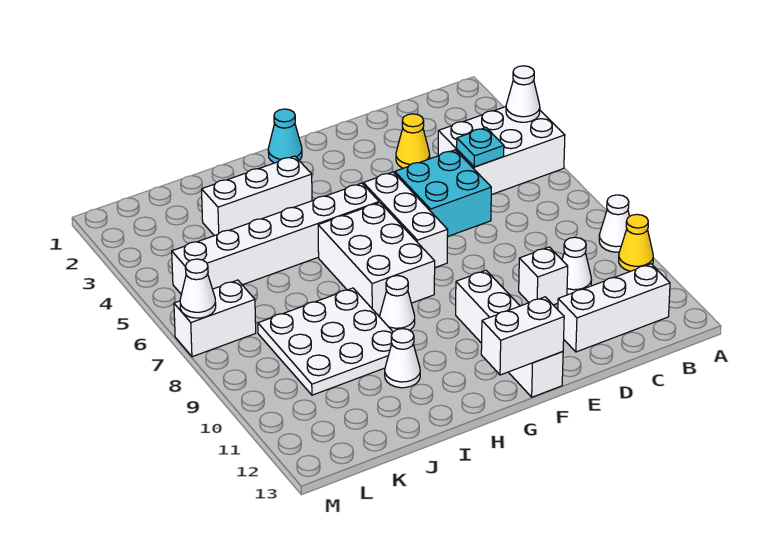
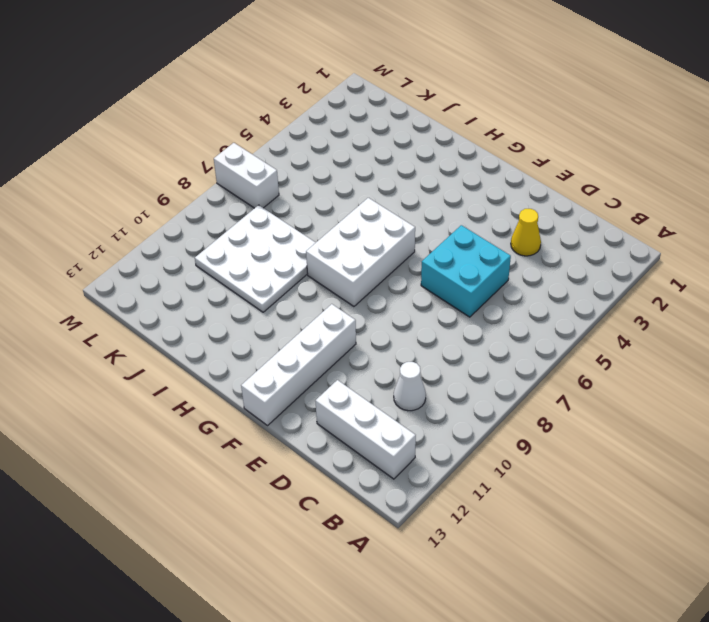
none -> white 2x3 brick [438,107,565,195]
none -> white 1x1 cone [599,195,630,252]
none -> yellow 1x1 cone [619,214,653,271]

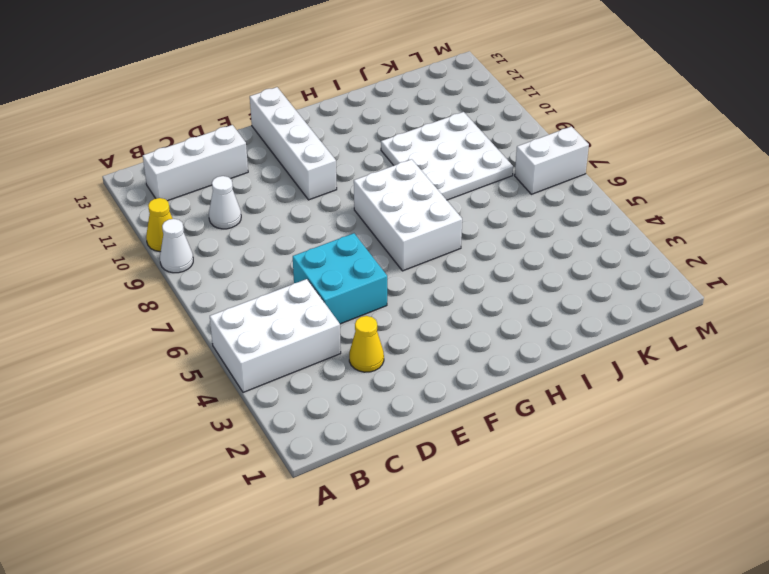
none -> white 1x1 brick [519,247,568,305]
none -> white 1x3 brick [363,172,448,268]
none -> cyan 1x1 cone [268,109,302,163]

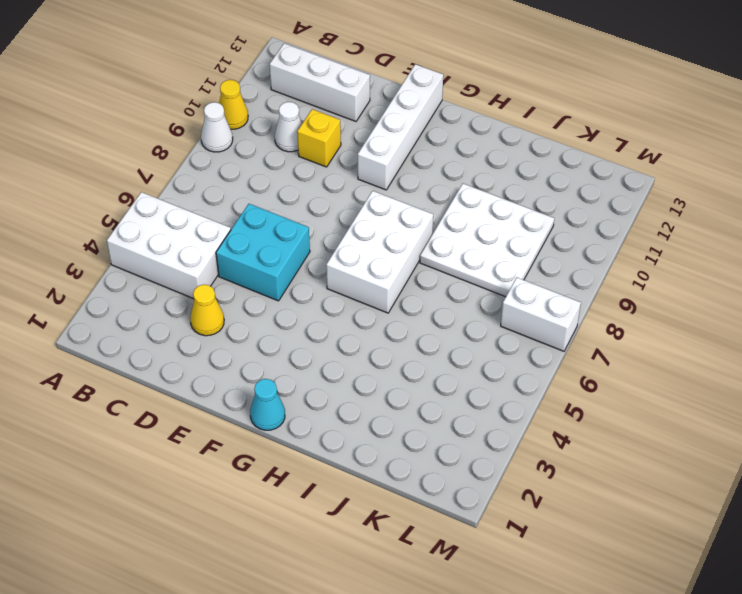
yellow 1x1 brick [297,109,341,167] -> white 1x1 brick [519,247,568,305]
none -> white 1x3 brick [363,172,448,268]
none -> white 1x6 brick [172,183,379,294]
none -> white 1x3 brick [202,156,312,236]

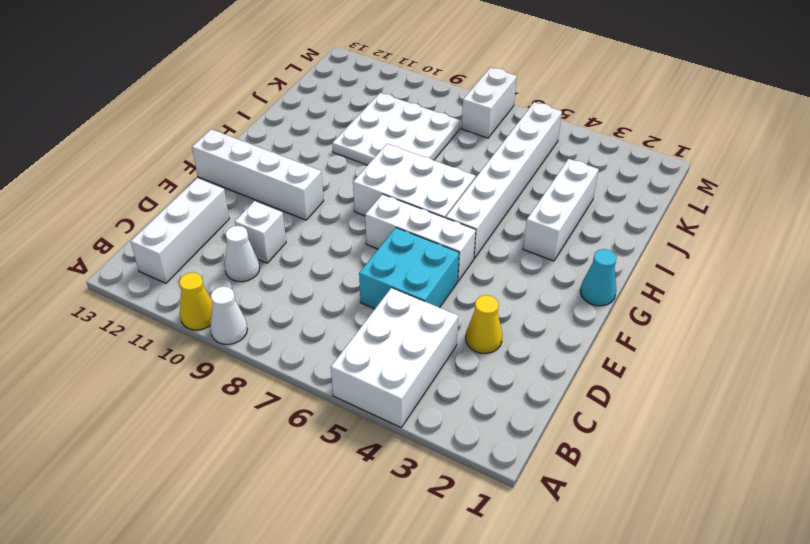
none -> white 1x1 cone [380,276,415,332]
none -> white 1x1 cone [385,329,420,388]
none -> white 1x1 cone [506,66,540,122]

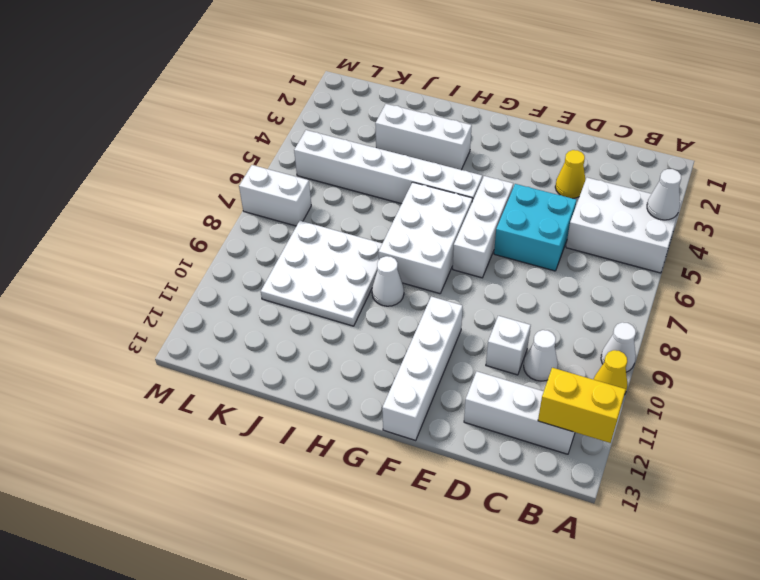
yellow 1x2 brick [538,368,626,443] -> none
none -> cyan 1x1 cone [268,109,302,163]
none -> white 1x1 cone [385,329,420,388]
none -> cyan 1x1 plate [457,128,504,167]

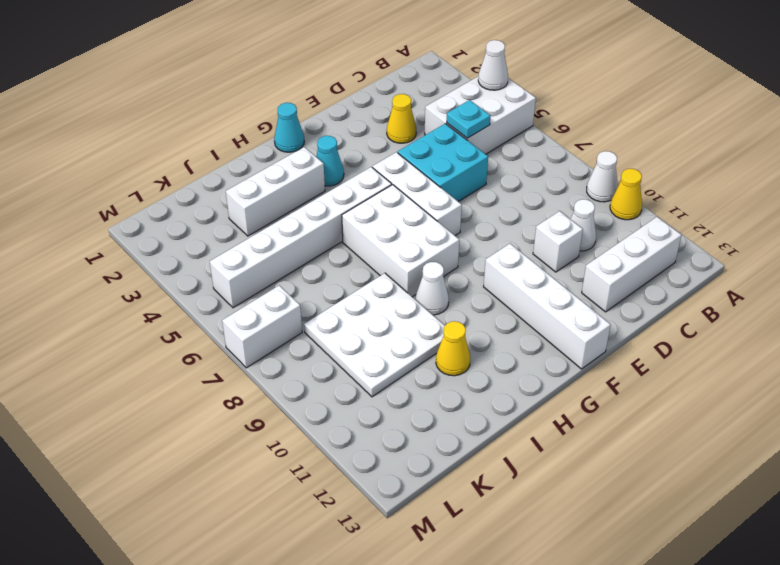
cyan 1x1 cone [316,136,344,186] -> none
yellow 1x1 cone [436,321,470,376] -> white 1x1 cone [385,329,420,388]
none -> white 1x2 brick [481,297,564,375]
none -> white 1x1 cone [180,259,216,318]

